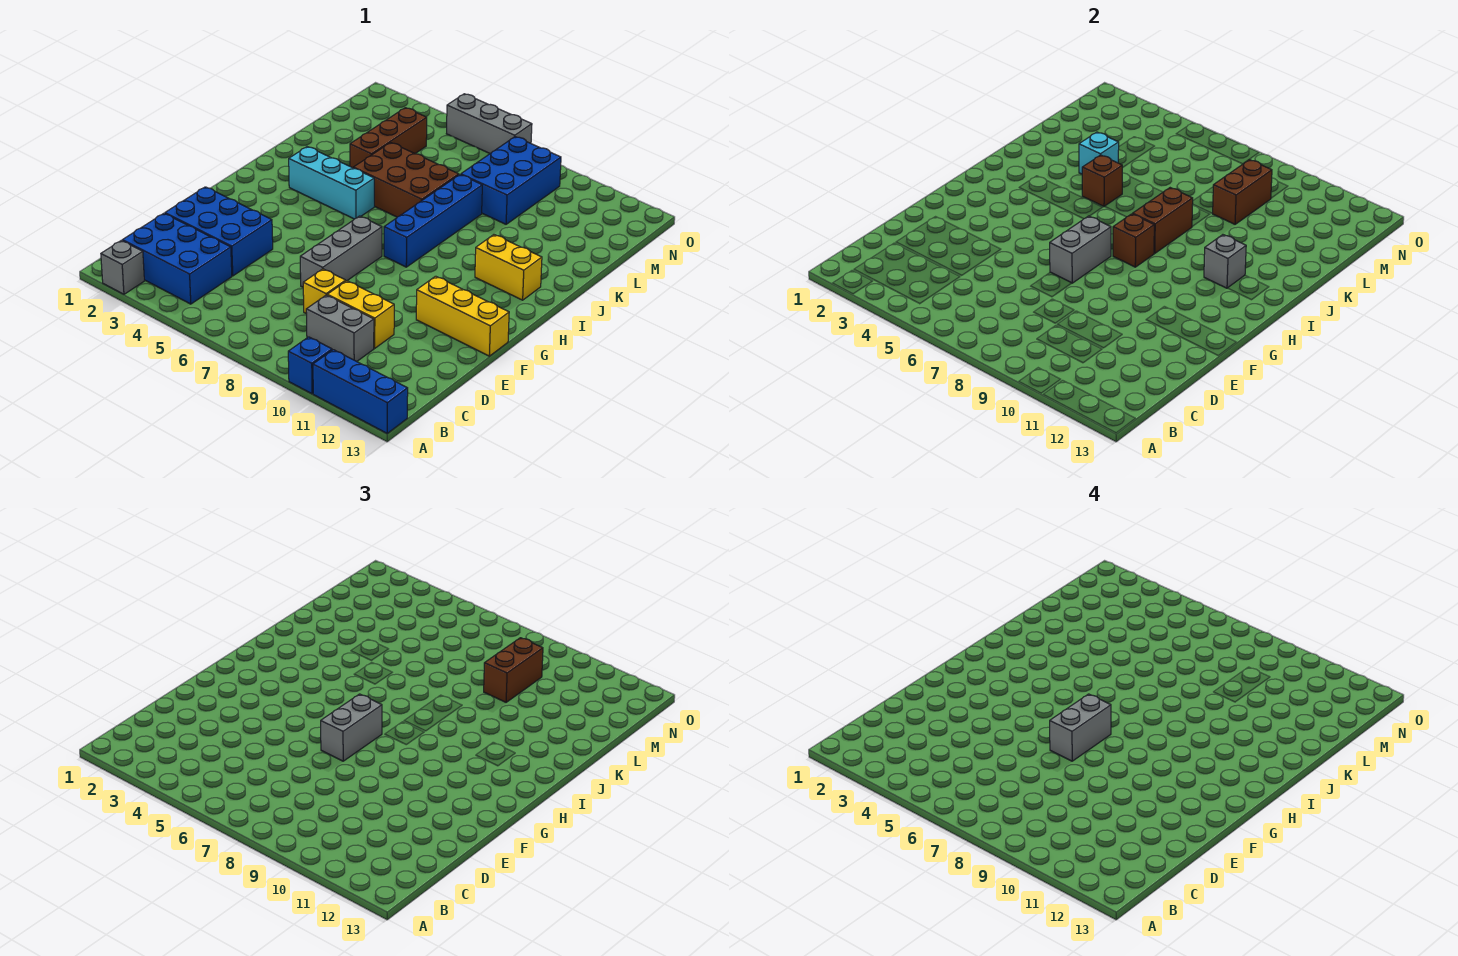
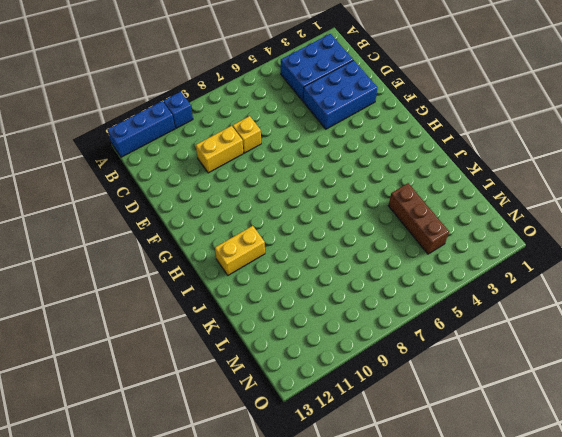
none -> grey 1x1 brick [101,240,144,294]
none -> grey 1x2 brick [306,295,374,361]
none -> grey 1x3 brick [300,216,382,287]

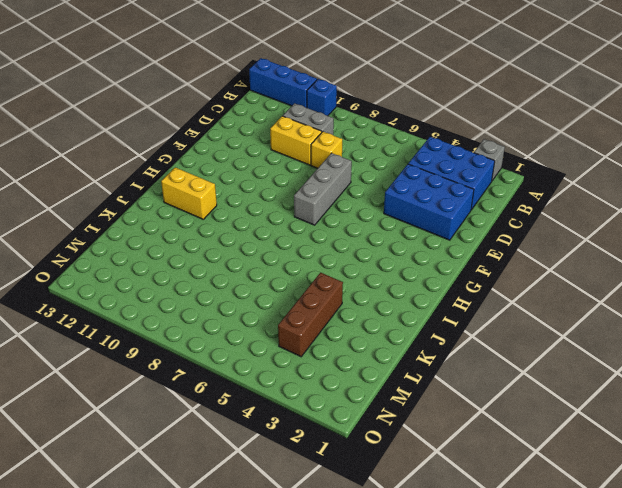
none -> yellow 1x3 brick [416,276,509,356]
none -> blue 1x4 brick [384,175,482,267]
none -> cyan 1x3 brick [289,147,374,219]

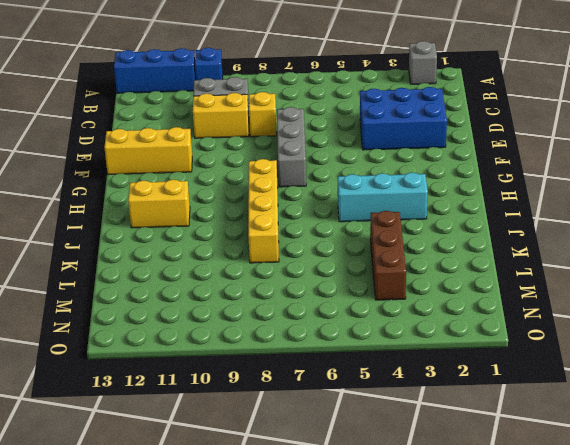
yellow 1x4 brick [248,159,279,263] -> blue 1x4 brick [384,175,482,267]
none -> blue 2x3 brick [122,213,232,304]
none -> brown 2x3 brick [353,143,459,217]
none -> blue 2x3 brick [461,137,561,224]

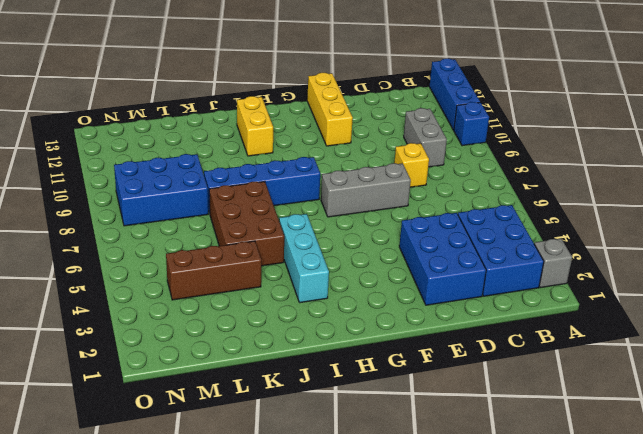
none -> yellow 1x2 brick [327,281,394,348]
none -> grey 1x3 brick [446,94,532,153]
none -> grey 1x2 brick [1050,216,1111,283]

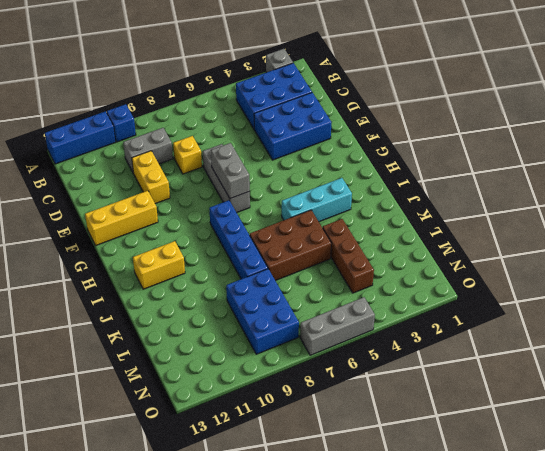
yellow 1x2 brick [132,151,170,204] -> yellow 1x2 brick turned to [327,281,394,348]
none -> brown 1x1 brick [1113,214,1154,267]
none -> brown 1x2 brick [1133,188,1193,253]
none -> grey 1x1 brick [1204,235,1246,288]

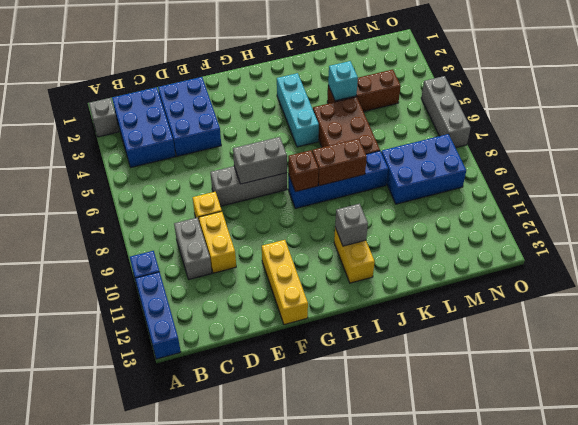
none -> brown 1x1 brick [1082,155,1122,206]
none -> brown 1x2 brick [1212,160,1272,224]
none -> grey 1x2 brick [321,694,382,761]

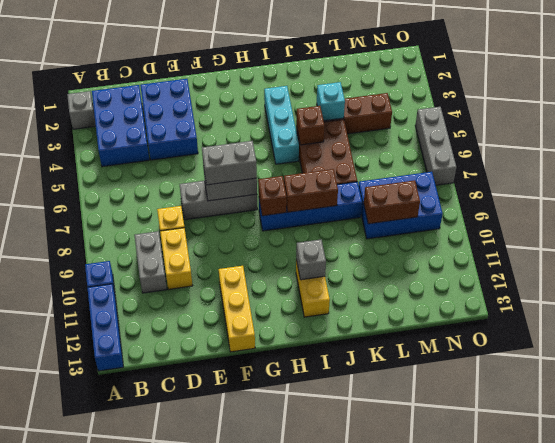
none -> brown 1x2 brick [484,638,543,702]
none -> grey 1x2 brick [1050,694,1111,761]

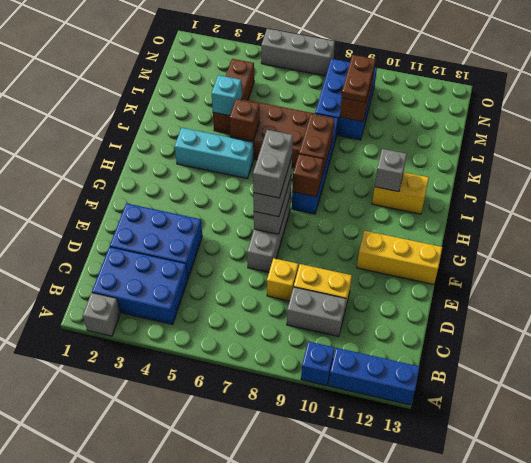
brown 1x2 plate [342,55,376,102] -> brown 1x2 brick [484,638,543,702]

